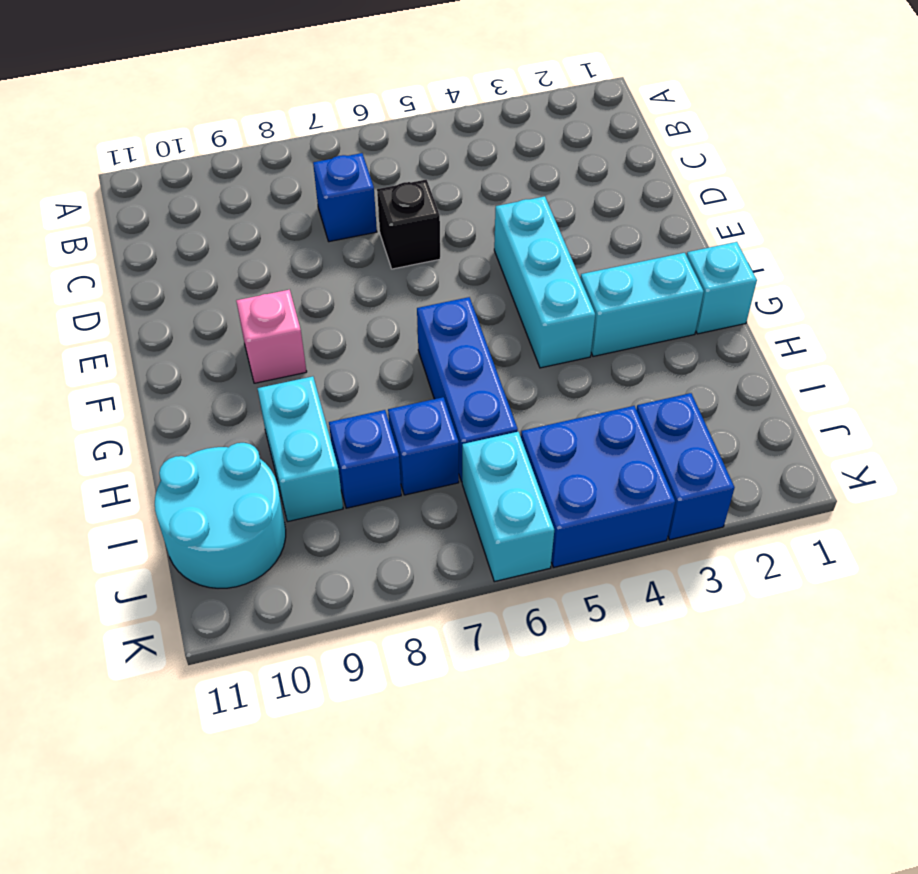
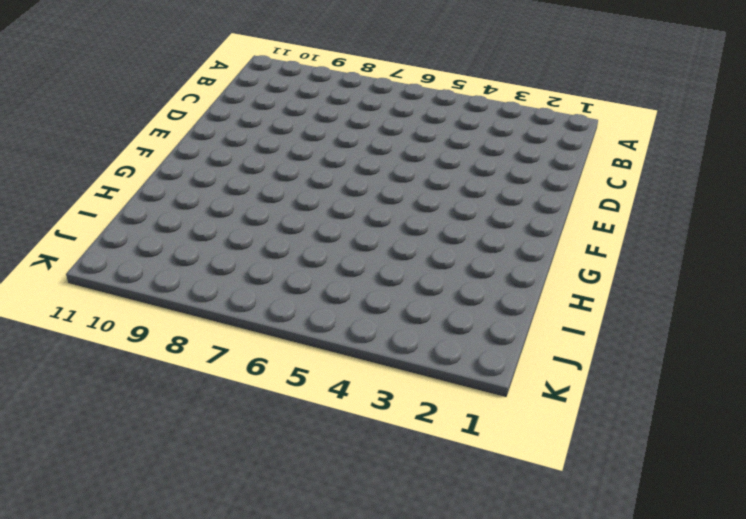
none -> blue 1x1 brick [313,153,377,242]
none -> black 1x1 brick [377,180,440,269]
none -> cyan 1x3 brick [494,196,595,368]

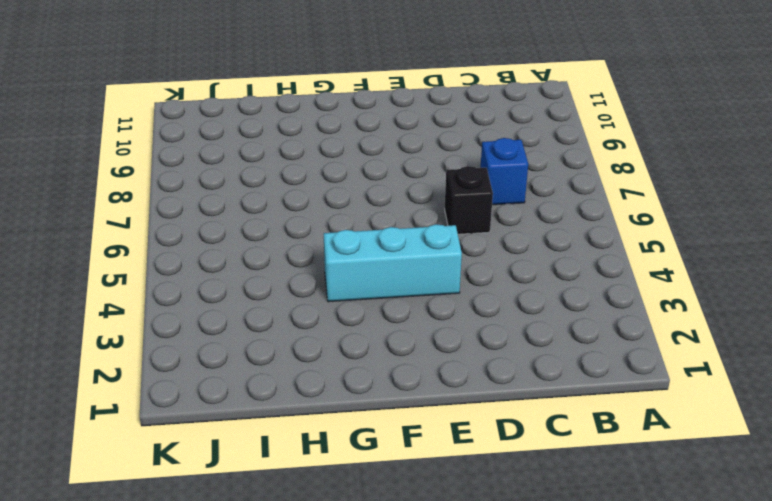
none -> pink 1x1 brick [236,290,307,383]
none -> cyan 1x1 brick [687,242,757,334]
none -> cyan 1x2 brick [581,253,704,356]

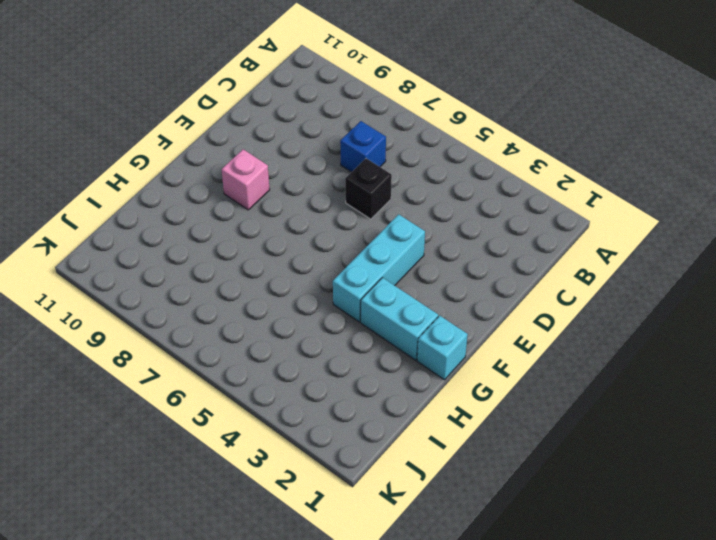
none -> blue 1x3 brick [417,297,518,482]
none -> cyan 1x2 brick [258,376,343,522]
none -> blue 1x1 brick [388,397,459,495]

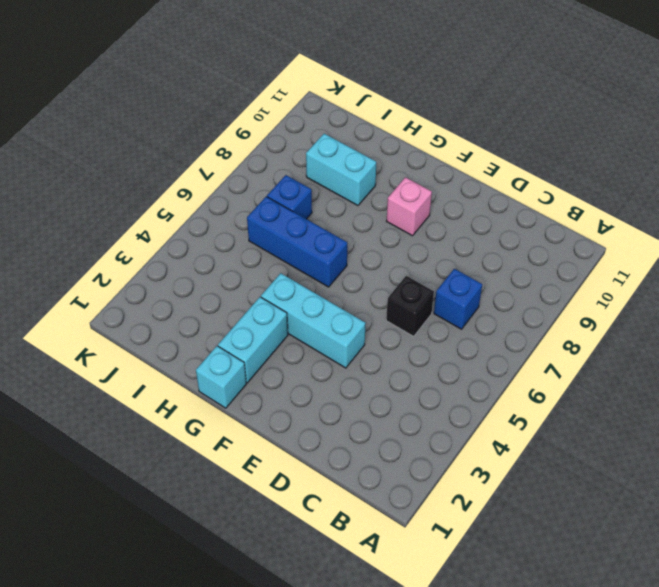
none -> blue 1x1 brick [329,410,401,508]
none -> cyan 2x2 round brick [155,443,286,588]
none -> blue 1x2 brick [636,393,735,540]

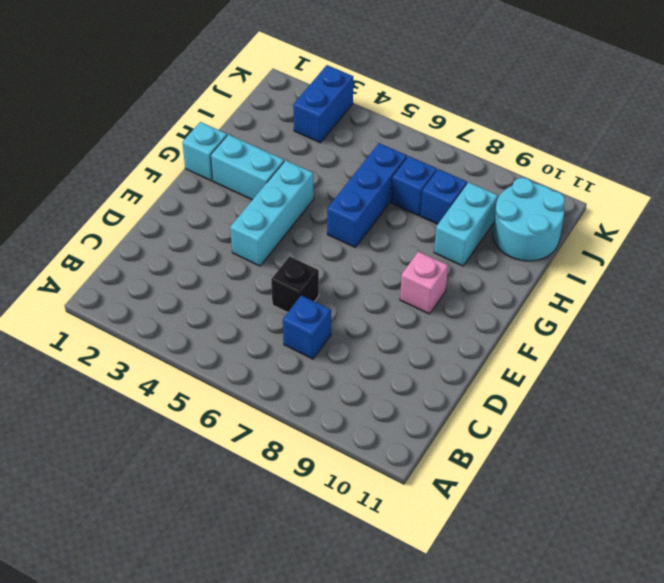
none -> blue 2x2 brick [521,406,675,567]
none -> cyan 1x2 brick [462,432,554,582]

